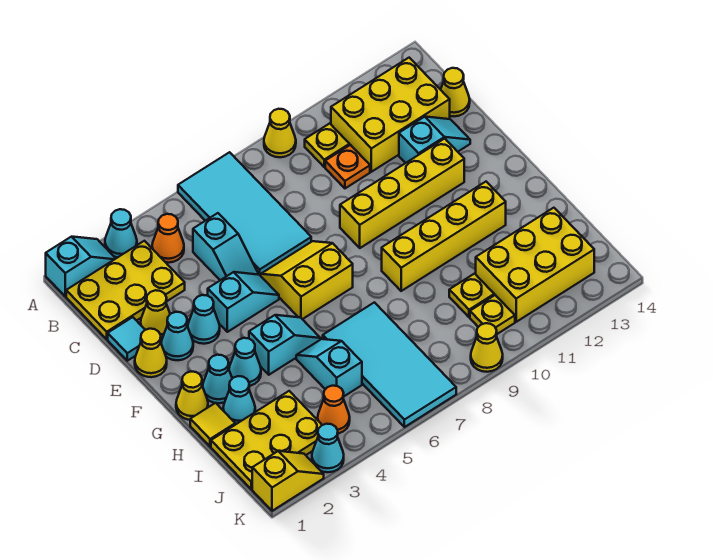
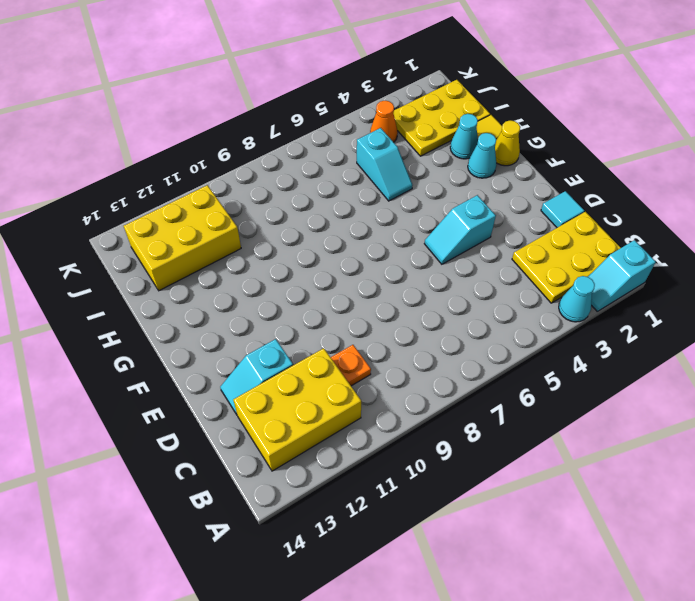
none -> cyan 2x4 tile [178,152,311,276]
none -> yellow 1x1 cone [264,109,296,157]
none -> orange 1x1 cone [152,214,184,263]
none -> yellow 1x1 plate [305,123,349,167]

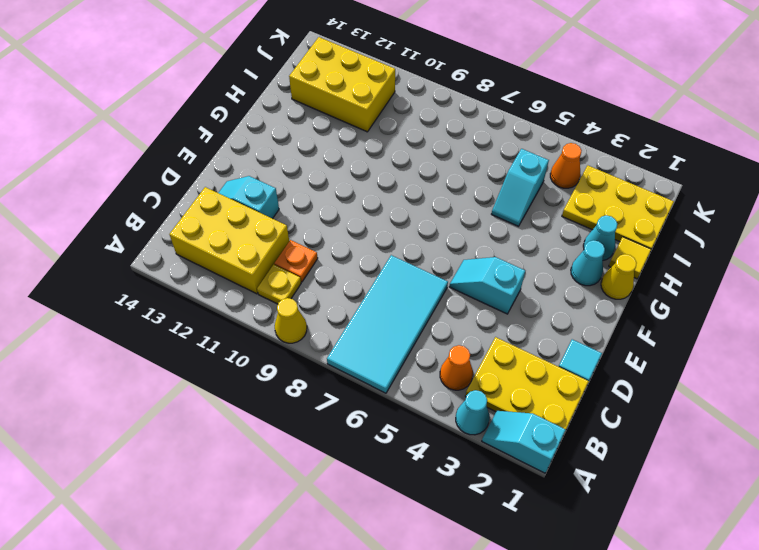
none -> cyan 1x2 slope [193,213,258,280]
none -> yellow 1x1 cone [441,68,470,116]
none -> yellow 1x1 cone [141,290,170,338]
none -> yellow 1x1 cone [135,329,167,377]

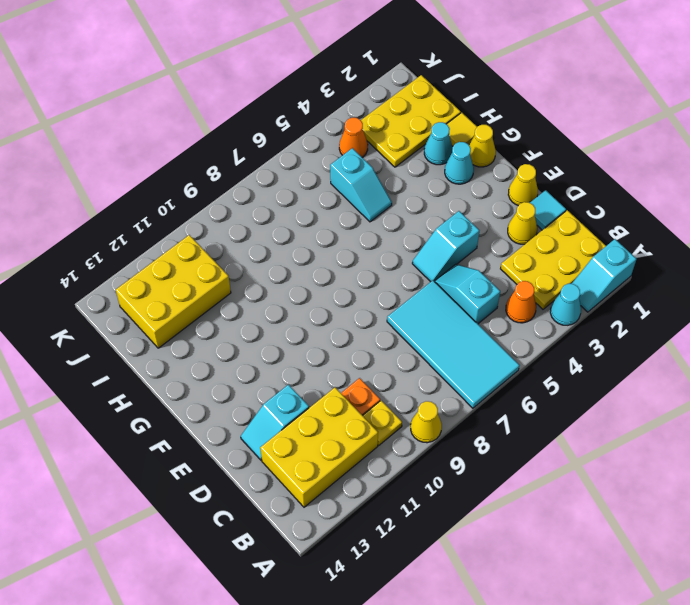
none -> yellow 1x1 cone [441,68,470,116]
none -> cyan 1x1 cone [161,312,193,360]
none -> cyan 1x1 cone [188,295,220,344]
none -> yellow 2x2 slope [261,241,353,319]

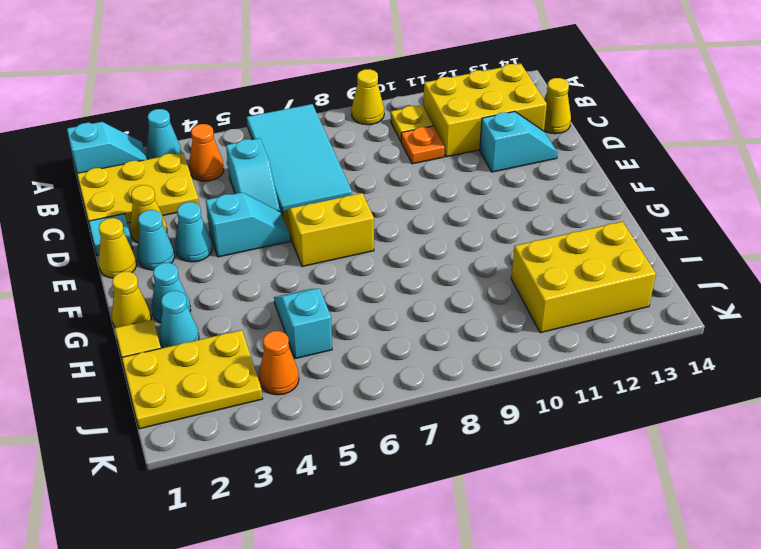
none -> yellow 1x4 brick [340,139,464,248]
none -> cyan 1x1 cone [229,338,261,386]
none -> cyan 1x2 slope [249,315,320,375]
none -> yellow 1x4 brick [382,182,506,291]

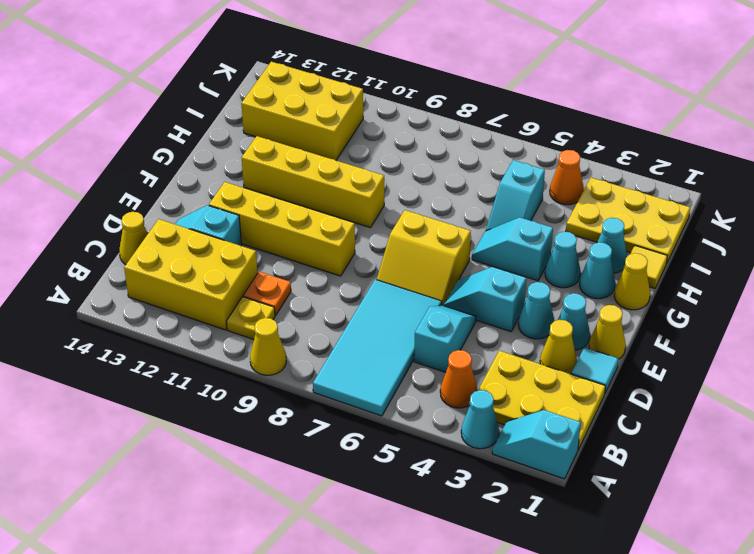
none -> cyan 2x4 tile [323,302,456,427]
none -> yellow 1x1 plate [449,274,494,317]
none -> yellow 1x1 plate [470,295,515,334]
none -> yellow 1x2 slope [252,451,324,511]

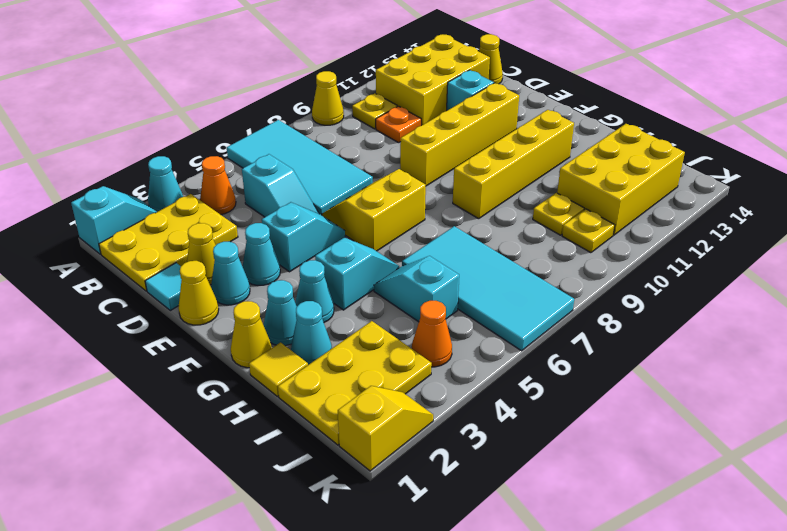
none -> cyan 1x1 cone [312,424,344,472]
none -> yellow 1x1 cone [471,323,503,372]

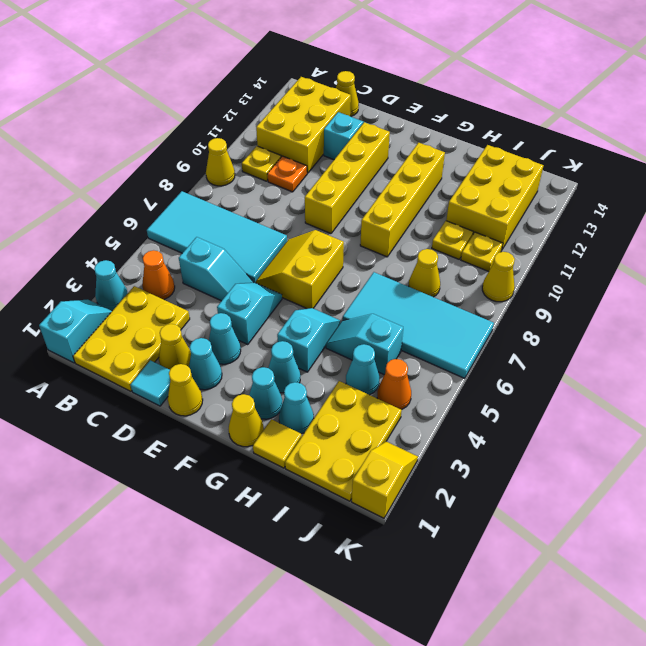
cyan 1x1 cone [346,344,379,395] -> cyan 1x1 cone moved to [312,424,344,472]
yellow 1x1 cone [409,249,440,297] -> none

